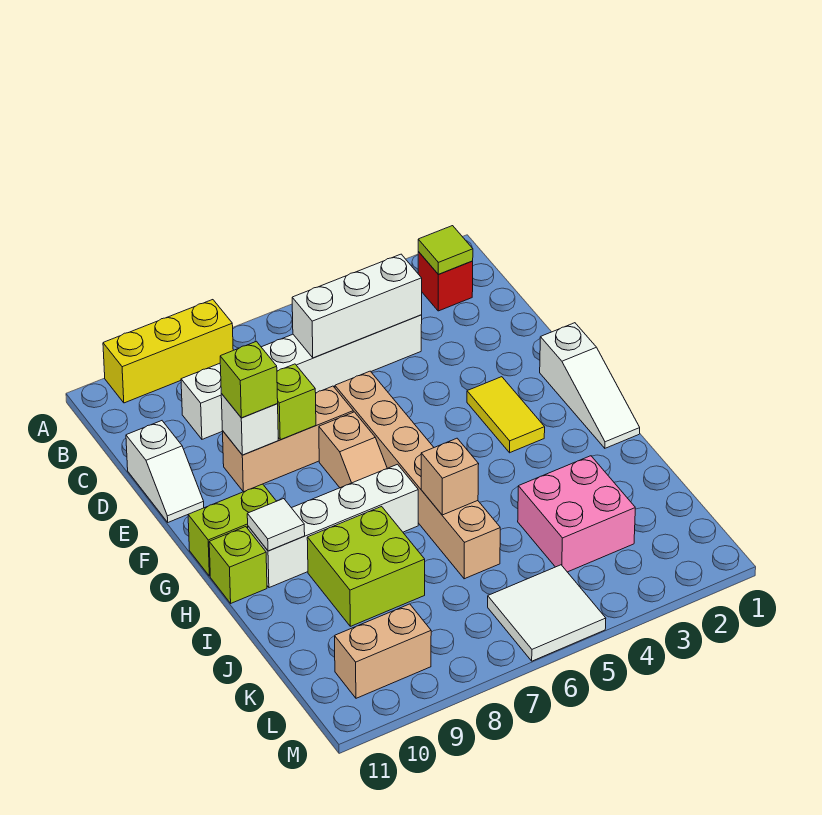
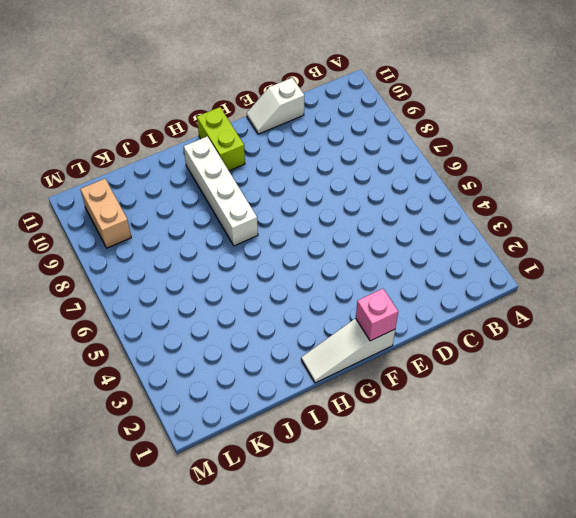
pink 1x1 brick [356,289,398,341] -> none
none -> yellow 1x3 brick [103,300,233,403]
none -> red 1x1 brick [418,252,473,311]
none -> white 1x6 brick [181,315,422,439]

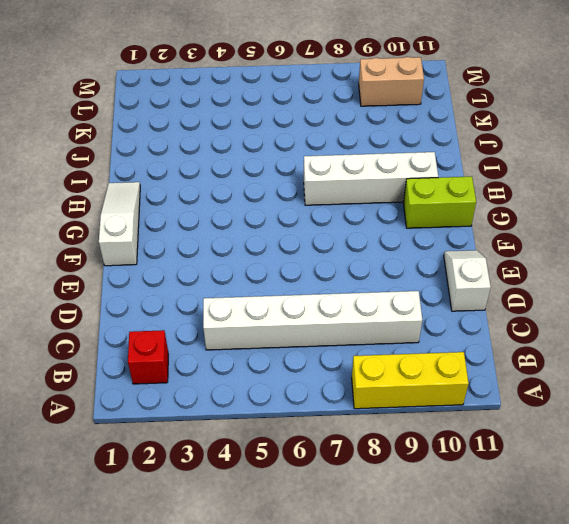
none -> tan 1x6 brick [335,371,500,579]
none -> tan 1x3 brick [222,386,353,492]
none -> yellow 1x2 tile [467,377,545,453]

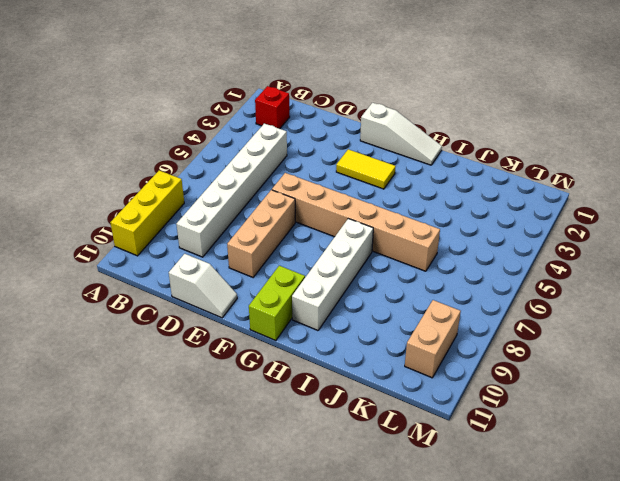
none -> tan 1x2 slope [319,412,387,488]
none -> lime 1x1 brick [209,527,267,603]
none -> lime 2x2 brick [307,507,425,626]

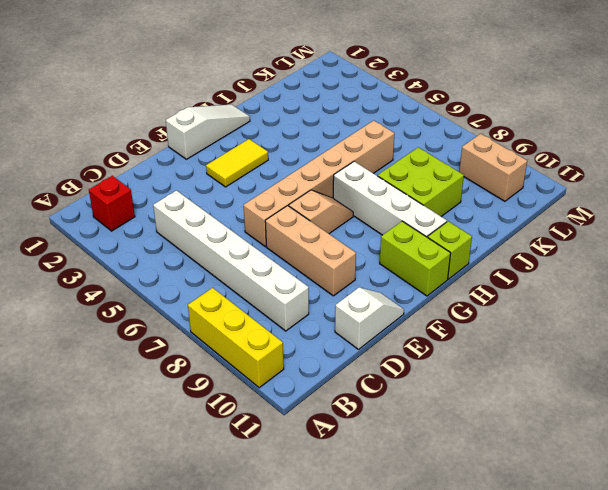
none -> pink 2x2 brick [518,456,635,572]
none -> white 2x2 tile [488,565,606,661]
none -> lime 1x1 tile [418,226,473,274]

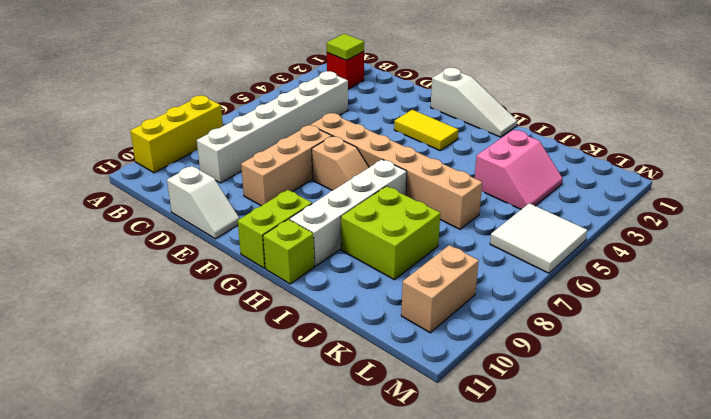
pink 2x2 slope [475,130,563,209] -> pink 2x2 brick [518,456,635,572]
none -> white 1x3 brick [292,254,422,358]
none -> lime 1x1 brick [277,364,316,440]
none -> white 1x1 brick [221,394,278,455]

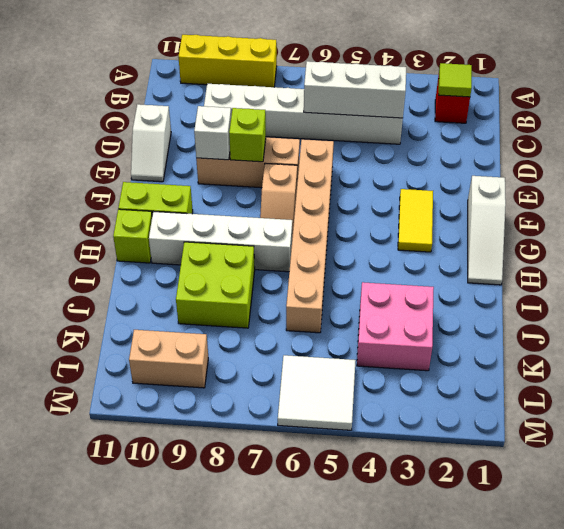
none -> white 1x1 tile [247,499,305,551]
none -> tan 1x1 brick [421,438,479,515]
none -> lime 1x1 brick [220,341,278,418]

